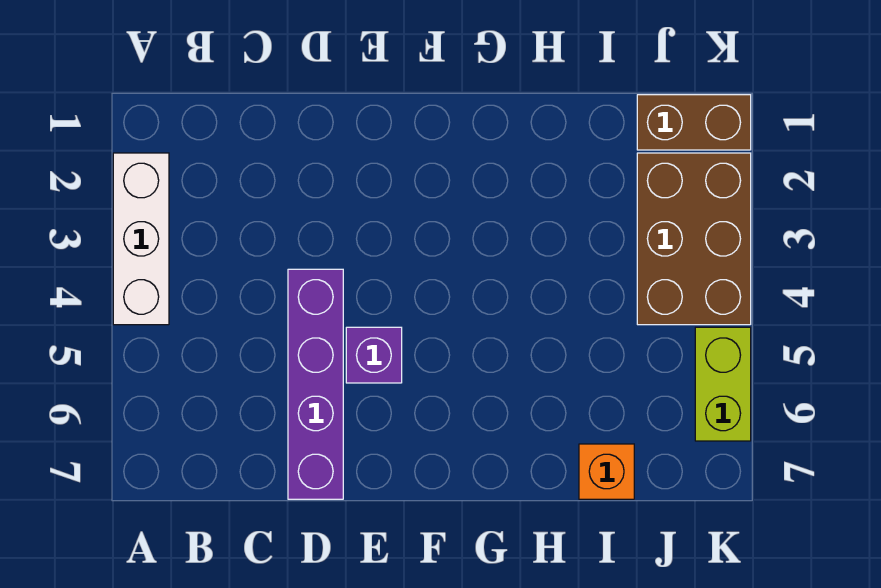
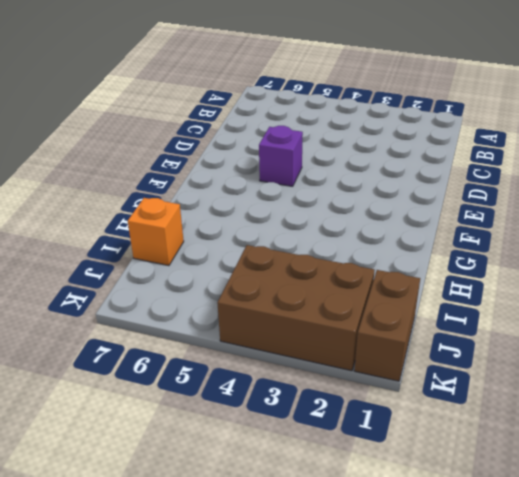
none -> white 1x3 brick [113,153,169,325]
none -> purple 1x4 brick [288,269,343,499]

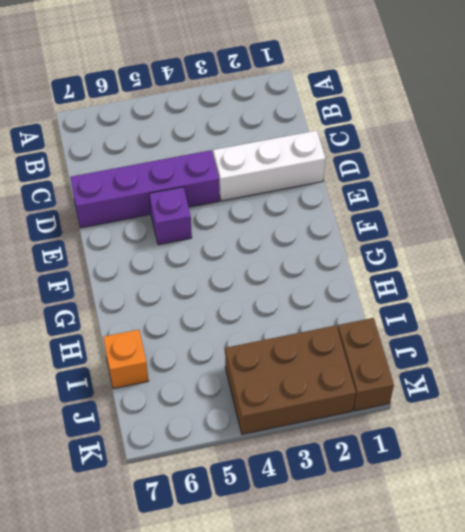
white 1x3 brick [213,130,326,201] -> white 1x3 brick moved to [113,153,169,325]
none -> lime 1x2 brick [695,327,751,441]

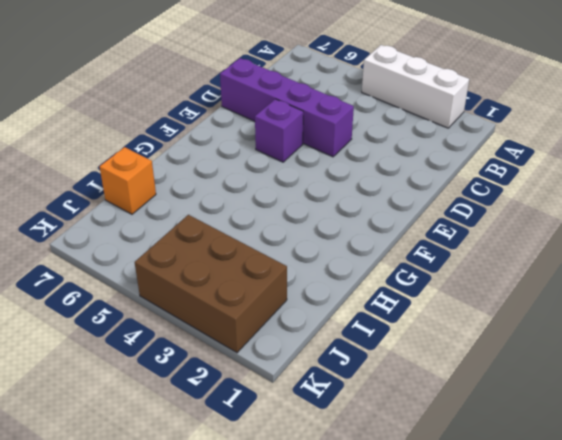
none -> brown 1x2 brick [637,95,751,150]
none -> lime 1x2 brick [695,327,751,441]

